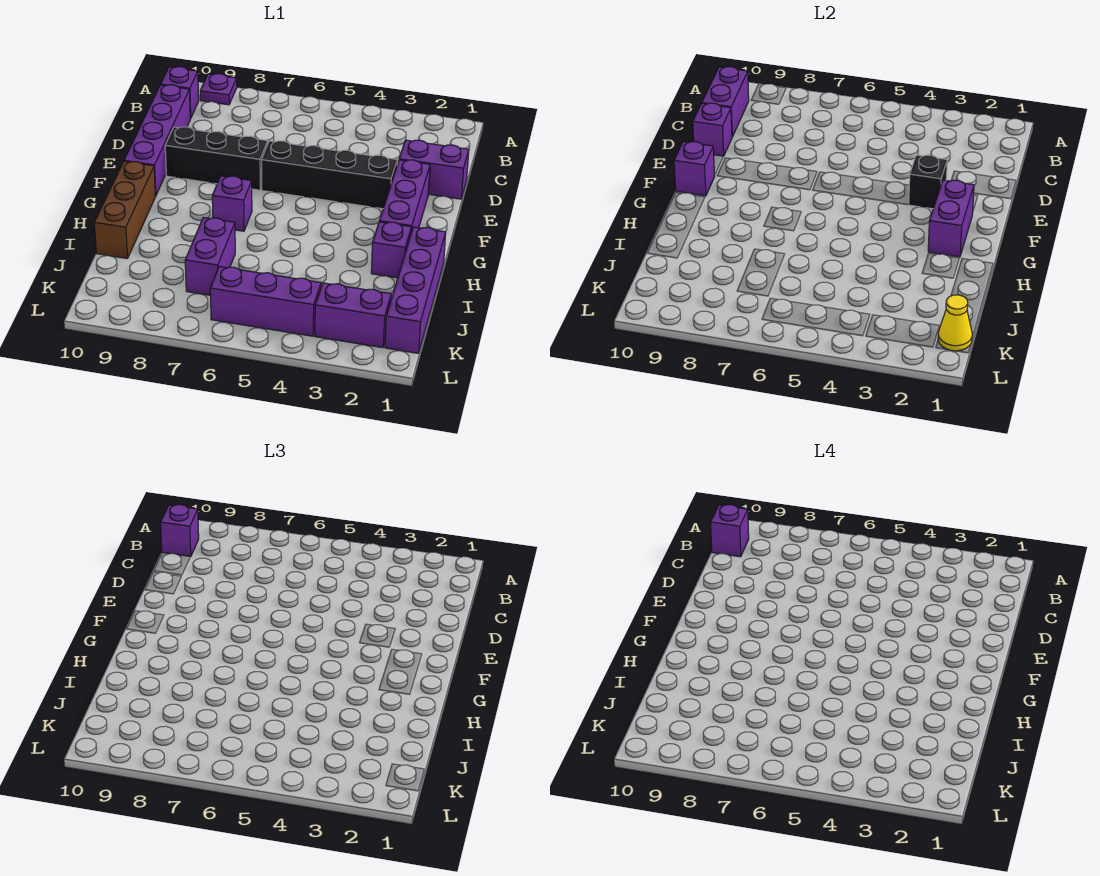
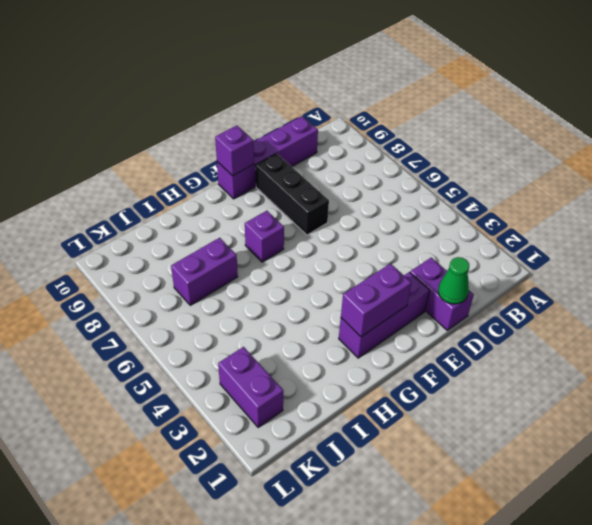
green 1x1 cone [438,257,469,304] -> none
none -> purple 1x1 plate [200,74,237,105]
none -> purple 1x1 brick [161,67,199,118]
none -> black 1x4 brick [262,141,397,209]

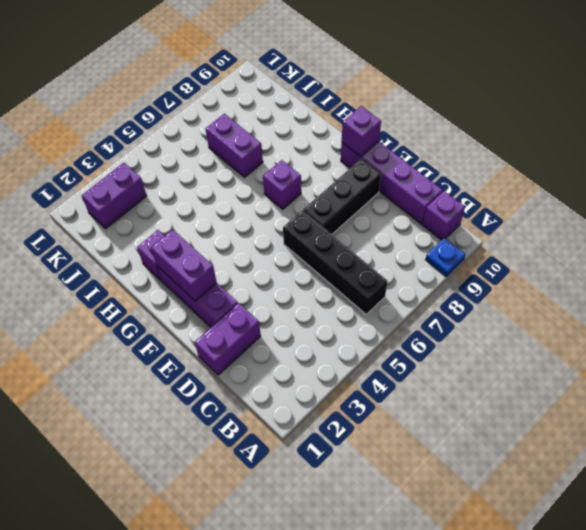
blue 1x1 plate [425,238,466,276] -> purple 1x1 plate [200,74,237,105]
black 1x4 brick [283,210,388,314] -> black 1x4 brick turned to [262,141,397,209]
none -> brown 1x3 brick [94,161,156,259]
none -> purple 1x4 brick [385,227,446,353]
none -> purple 1x3 brick [210,267,321,336]

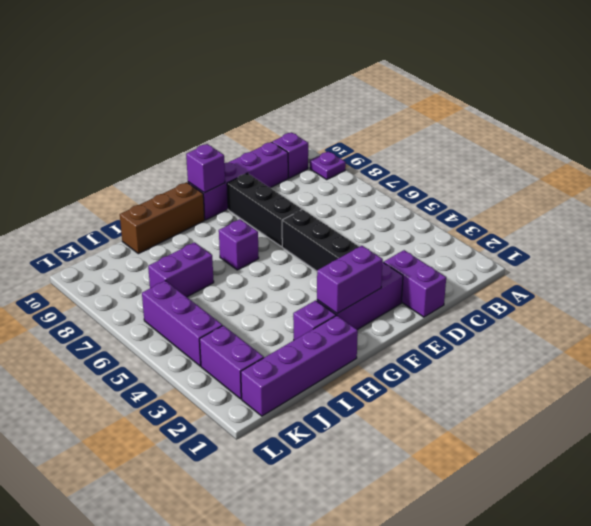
none -> purple 1x2 brick [702,67,749,137]
none -> purple 1x1 brick [693,103,732,156]
none -> black 1x1 brick [909,155,947,209]

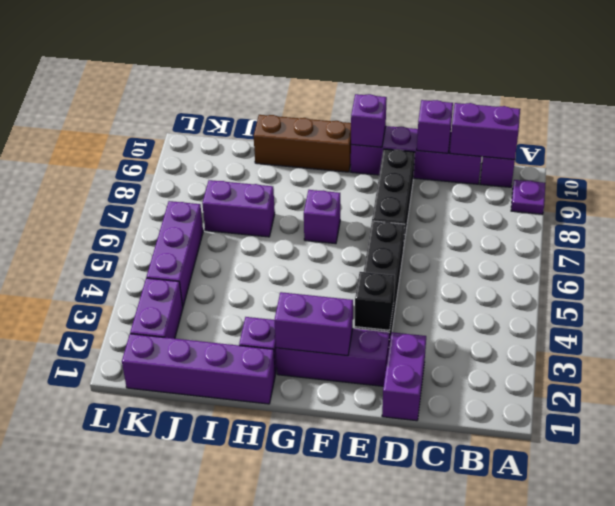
none -> yellow 1x1 cone [938,295,972,351]
none -> purple 1x1 brick [161,505,199,557]
none -> purple 1x1 brick [711,505,749,557]

